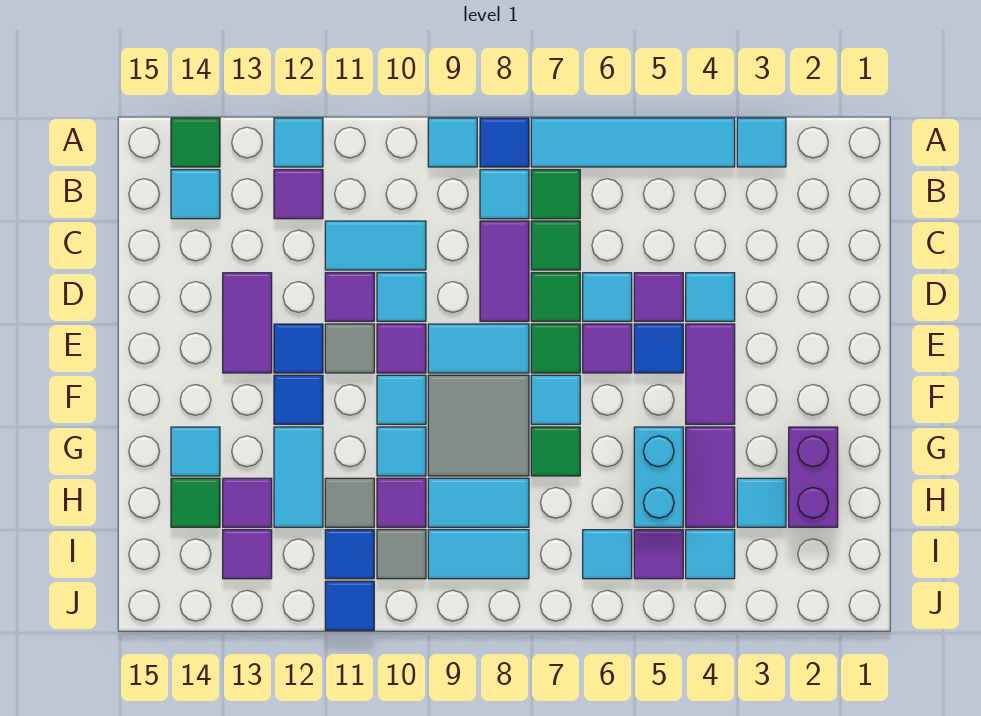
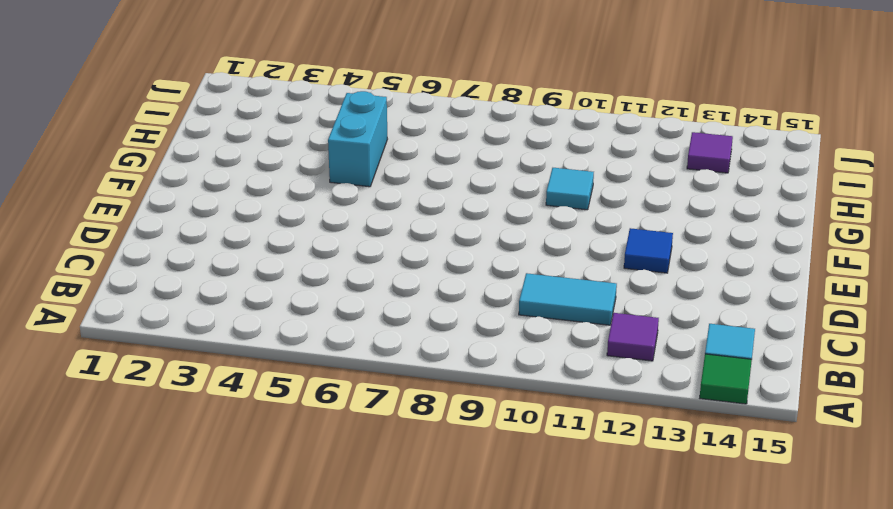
none -> cyan 1x1 tile [737,118,786,167]
none -> cyan 1x4 tile [531,118,735,167]
none -> blue 1x1 tile [480,118,529,167]
none -> cyan 1x1 tile [428,118,477,167]

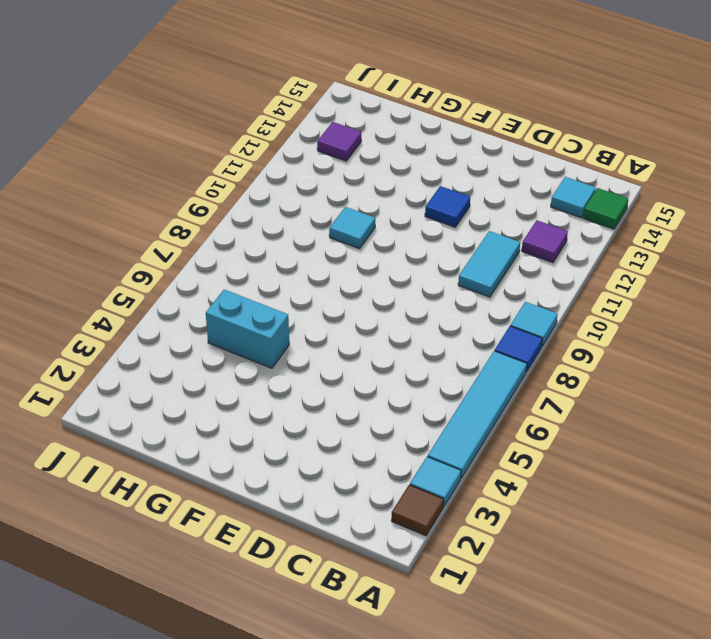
brown 1x1 tile [392,485,444,536] -> none
none -> cyan 1x1 tile [274,118,323,167]
none -> green 1x1 tile [531,170,580,219]
none -> cyan 1x1 tile [480,170,529,219]
none -> green 1x1 tile [531,221,580,270]

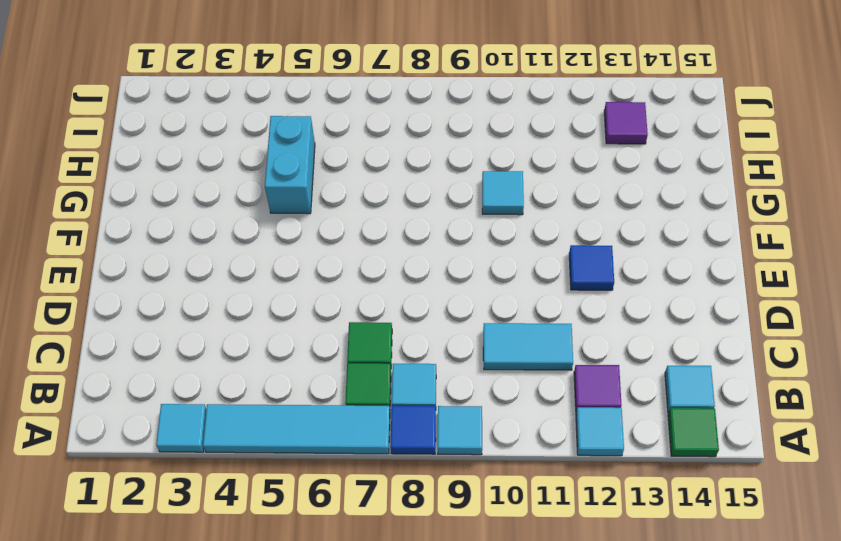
none -> purple 1x2 tile [480,221,529,321]
none -> cyan 1x1 tile [686,273,735,321]
none -> purple 1x1 tile [634,273,683,321]
none -> cyan 1x1 tile [583,273,632,321]

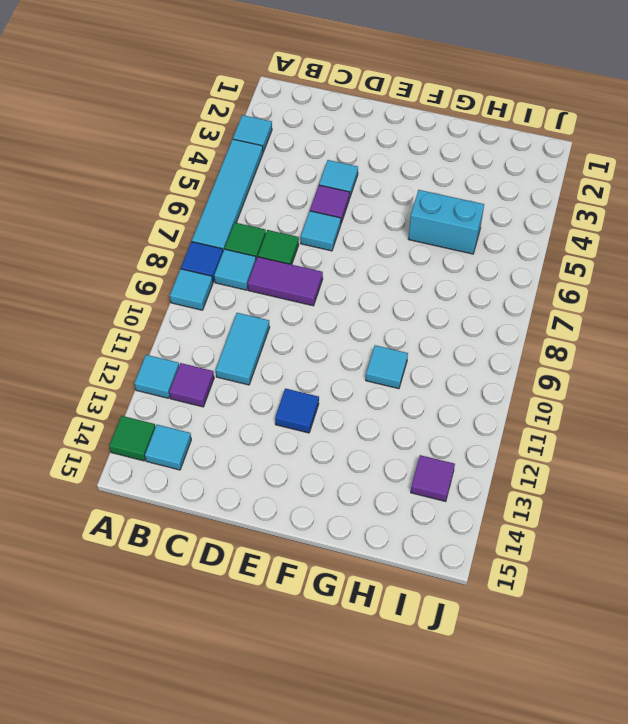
none -> green 1x1 tile [531,273,580,321]
none -> cyan 1x1 tile [377,273,426,321]
none -> purple 1x1 tile [325,273,374,321]
none -> purple 1x2 tile [223,273,272,373]

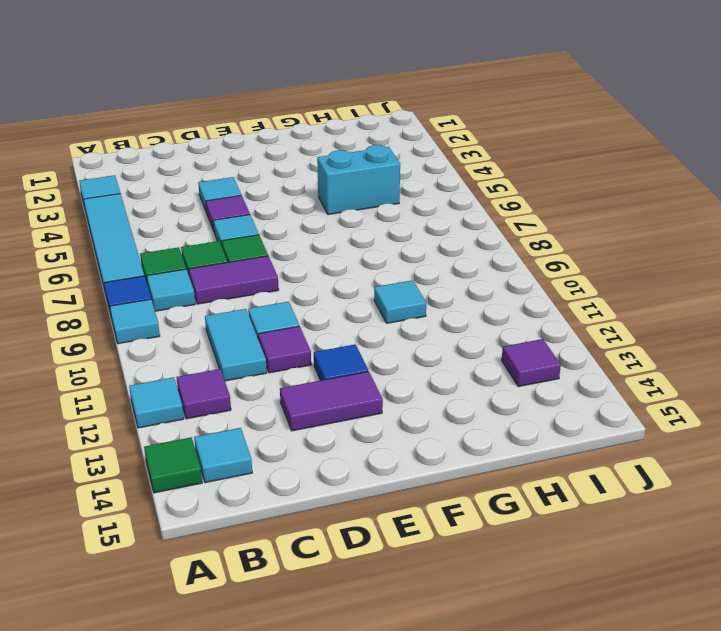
none -> purple 1x2 tile [686,324,735,424]
none -> blue 1x1 tile [634,324,683,373]
none -> purple 1x1 tile [583,324,632,373]
none -> green 1x1 tile [531,324,580,373]

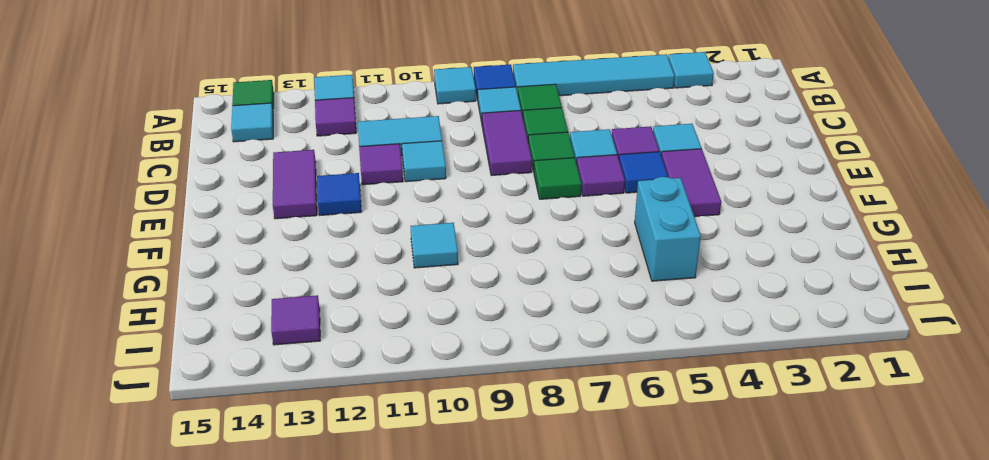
none -> cyan 1x2 tile [428,324,529,373]
none -> purple 1x1 tile [377,324,426,373]
none -> grey 1x1 tile [325,324,374,373]
none -> cyan 1x1 tile [531,375,580,424]

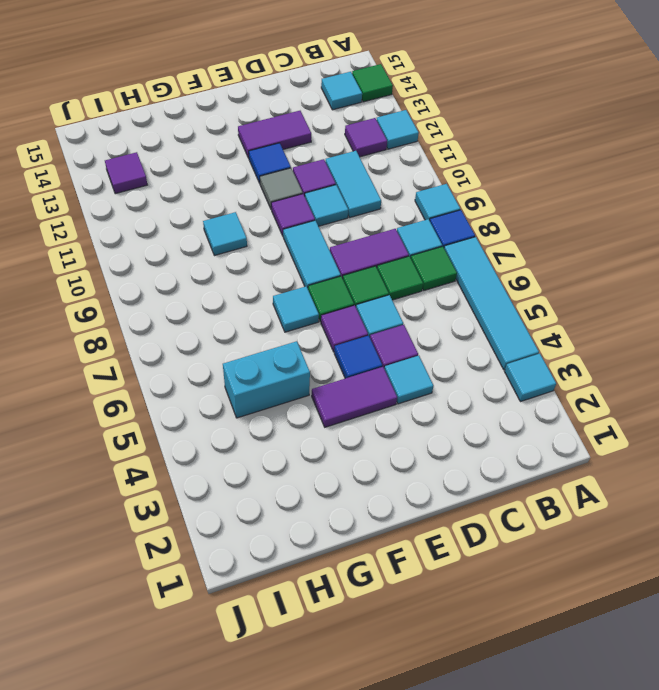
none -> grey 2x2 tile [428,375,529,476]
none -> cyan 1x1 tile [377,375,426,424]
none -> blue 1x1 tile [274,375,323,424]
none -> purple 1x2 brick [789,427,838,527]

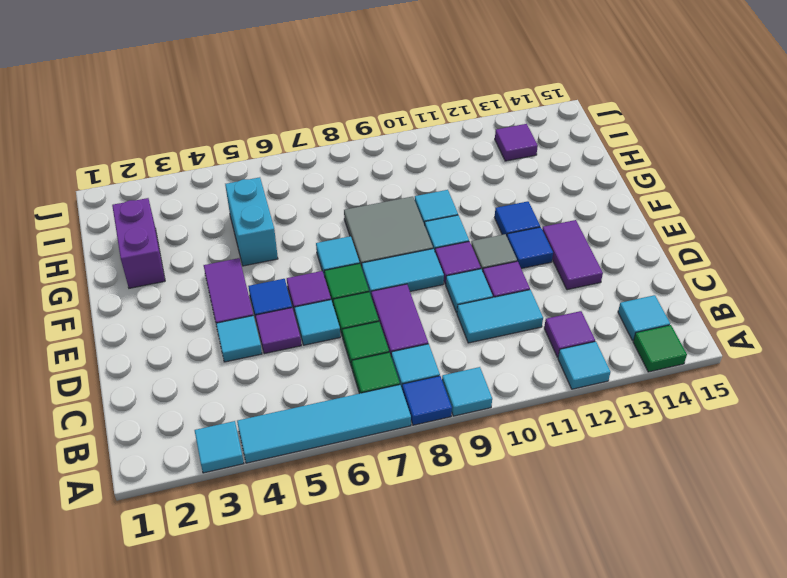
none -> purple 1x2 tile [686,427,735,527]
none -> green 1x1 tile [531,427,580,476]
none -> cyan 1x2 tile [274,427,323,527]
none -> cyan 1x1 tile [171,427,220,476]

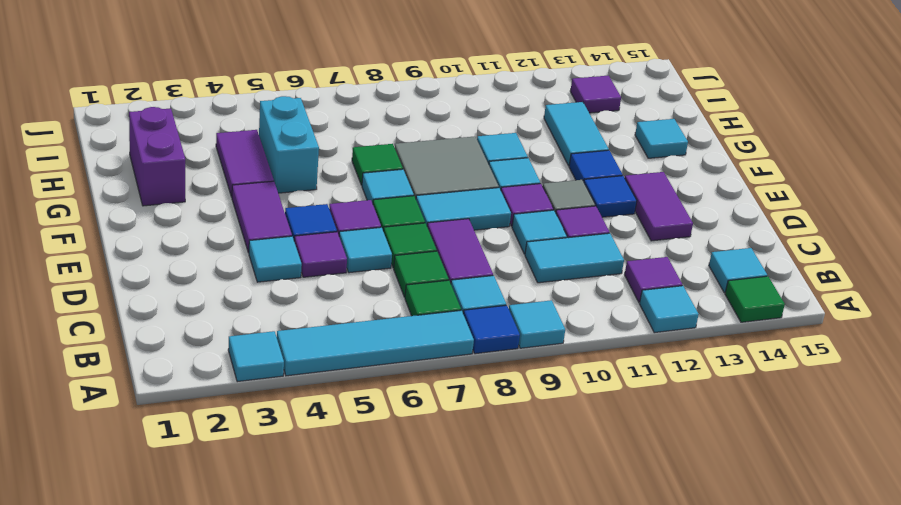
none -> cyan 1x1 tile [737,478,786,527]
none -> cyan 1x2 tile [428,478,529,527]
none -> purple 1x1 tile [377,478,426,527]
none -> grey 1x1 tile [325,478,374,527]

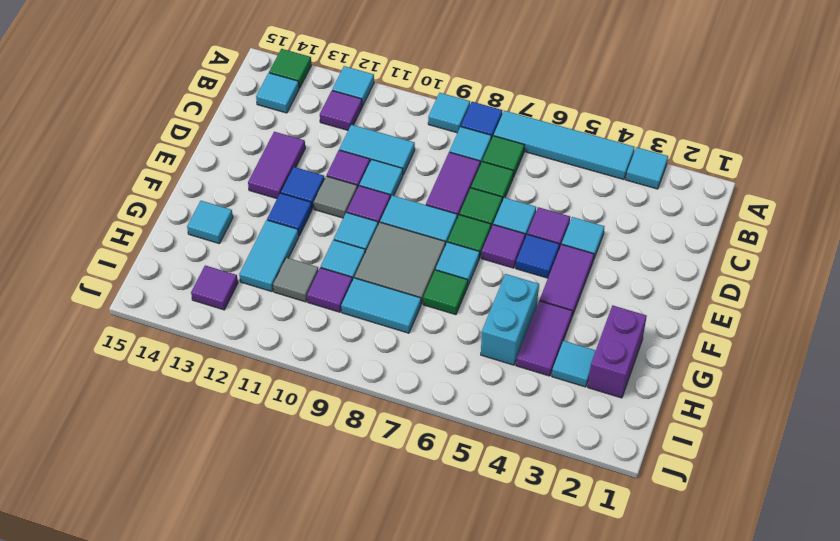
none -> purple 1x1 tile [223,478,272,527]
none -> green 1x1 tile [171,478,220,527]
none -> cyan 1x1 tile [686,530,735,579]
none -> purple 1x1 tile [634,530,683,579]

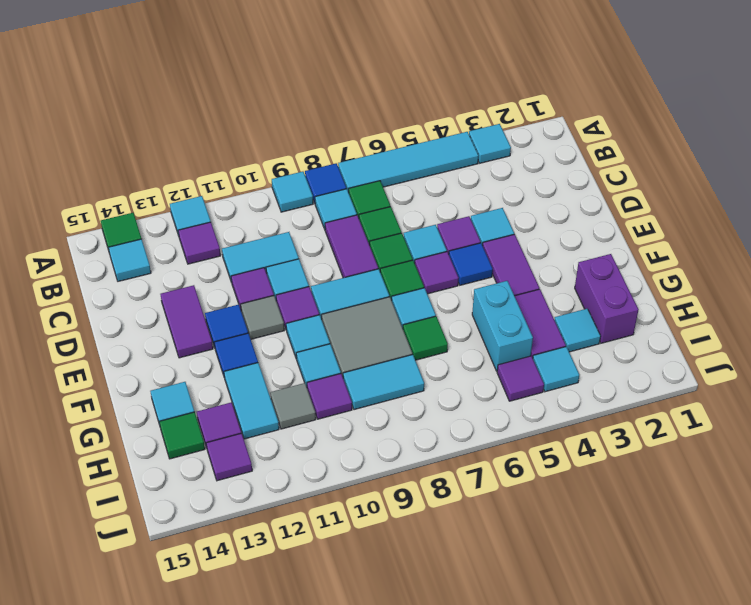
none -> cyan 1x1 tile [583,530,632,579]
none -> cyan 1x2 tile [428,530,529,579]
none -> grey 1x1 tile [377,530,426,579]
none -> blue 1x1 tile [325,530,374,579]

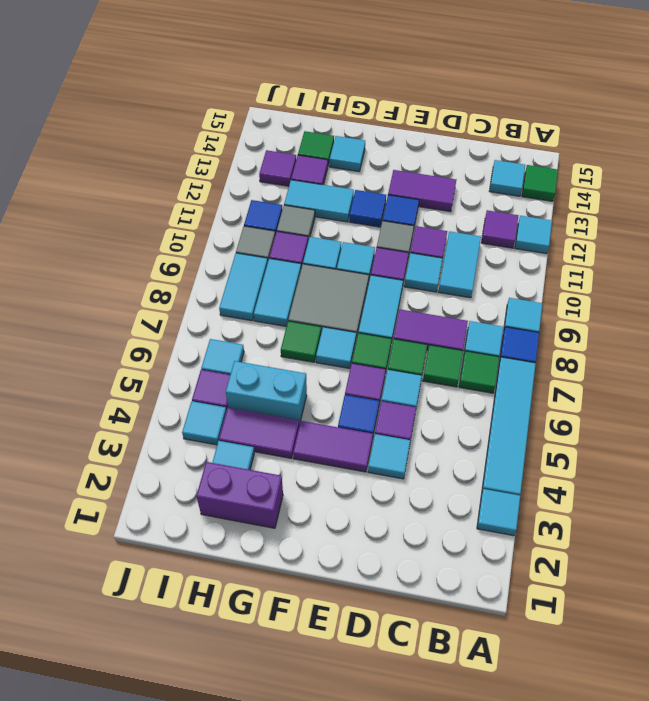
none -> blue 1x1 tile [325,581,374,630]

